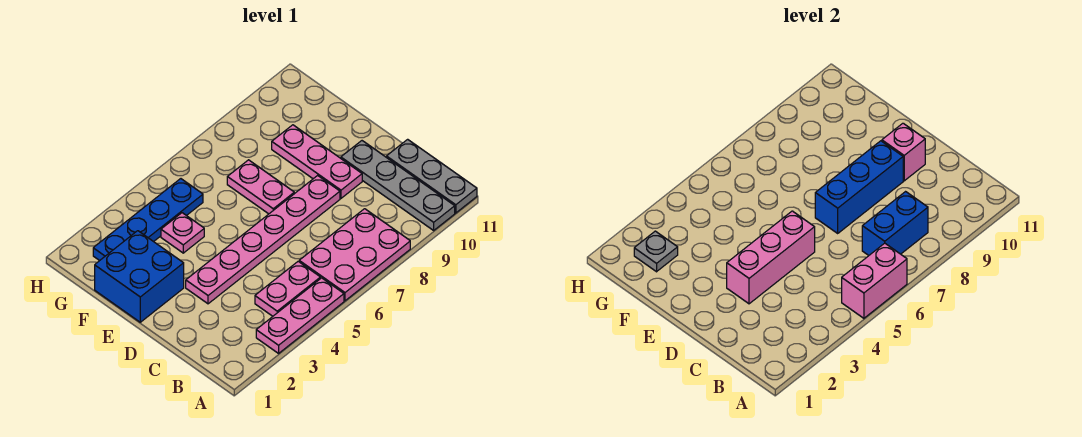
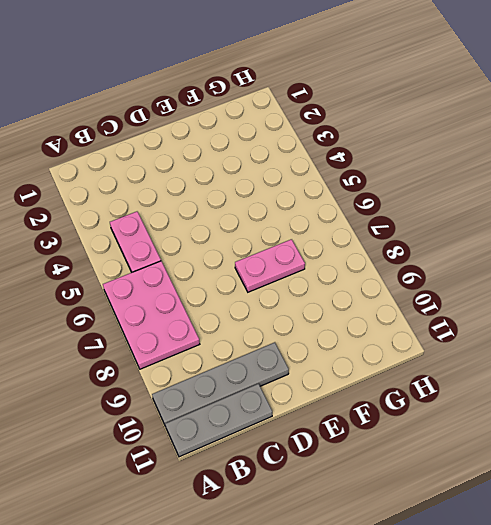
none -> pink 1x3 plate [256,278,344,353]
none -> pink 1x6 plate [186,175,340,304]
none -> pink 1x3 plate [272,125,362,198]

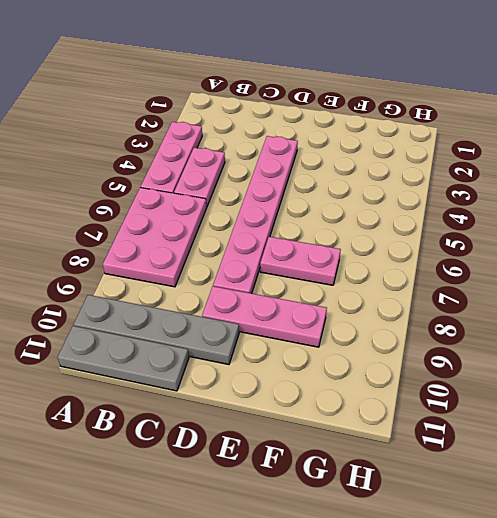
none -> blue 2x2 brick [95,231,184,322]
none -> pink 1x1 plate [161,213,204,253]
none -> blue 1x4 plate [93,179,203,261]

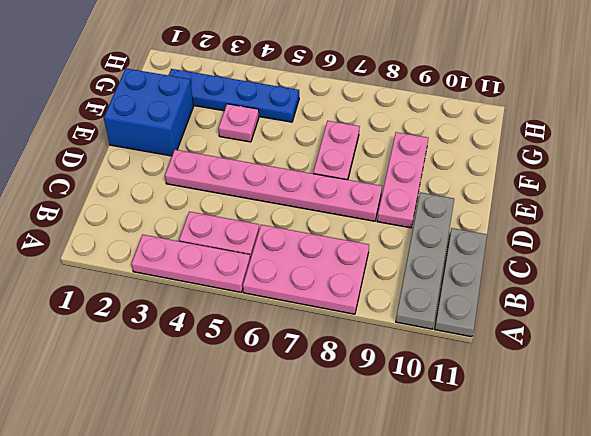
none -> pink 1x2 brick [842,243,907,318]
none -> blue 1x2 brick [862,192,928,255]
none -> pink 1x3 brick [727,211,815,304]

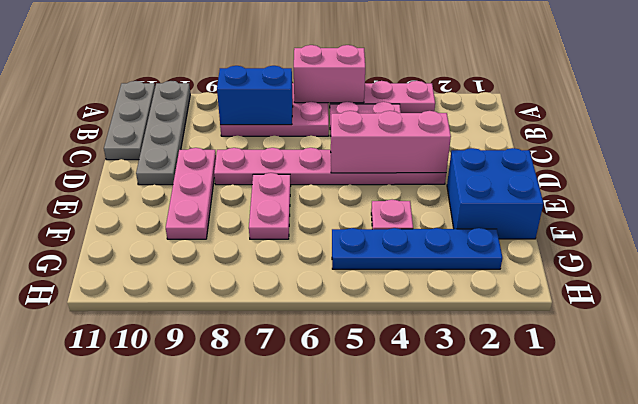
none -> blue 1x3 brick [815,141,903,233]
none -> pink 1x1 brick [882,123,925,181]
none -> grey 1x1 plate [634,231,678,272]

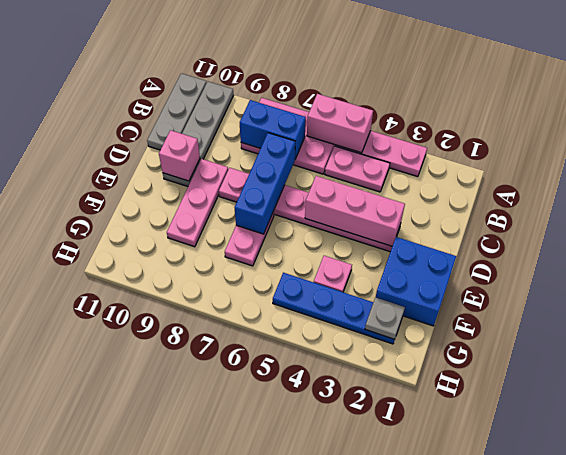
blue 1x3 brick [235,133,295,234] -> blue 1x3 brick turned to [815,141,903,233]

